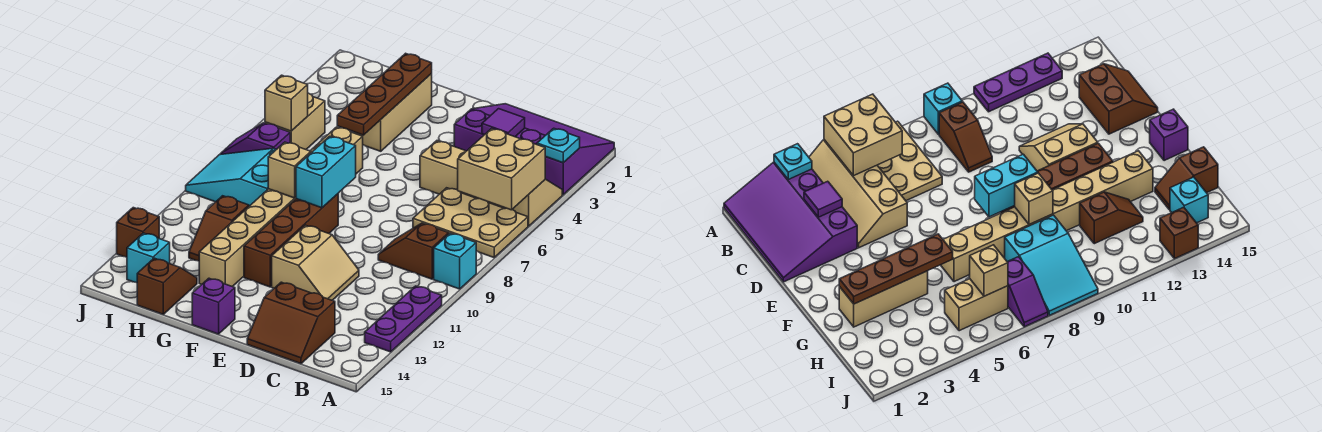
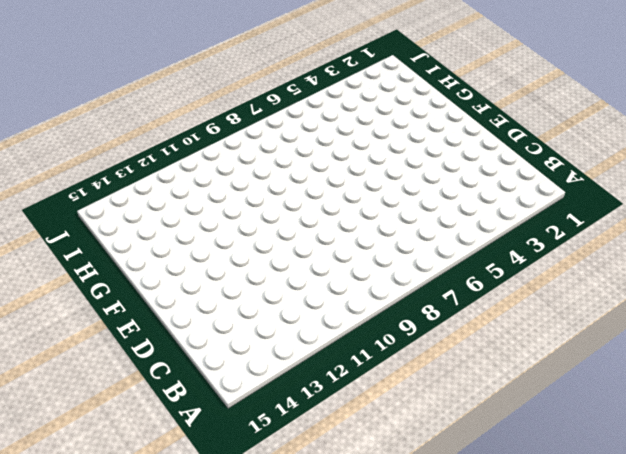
none -> purple 3x4 slope [454,104,614,195]
none -> tan 2x4 slope [420,141,562,226]
none -> tan 2x3 plate [413,188,528,257]

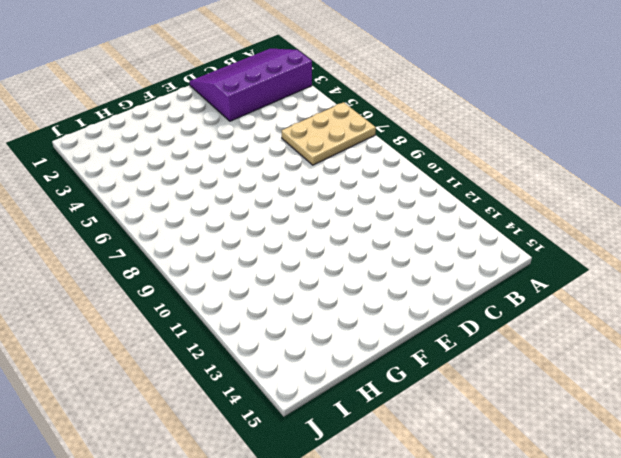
none -> tan 2x4 slope [420,141,562,226]
none -> cyan 1x1 brick [434,233,476,289]
none -> purple 1x3 plate [365,286,442,352]

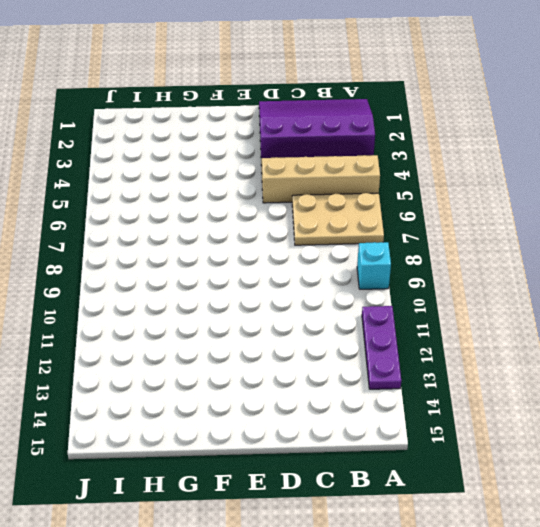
none -> brown 1x2 slope [378,223,449,279]
none -> brown 2x2 slope [247,282,335,364]
none -> tan 2x2 slope [272,225,359,300]

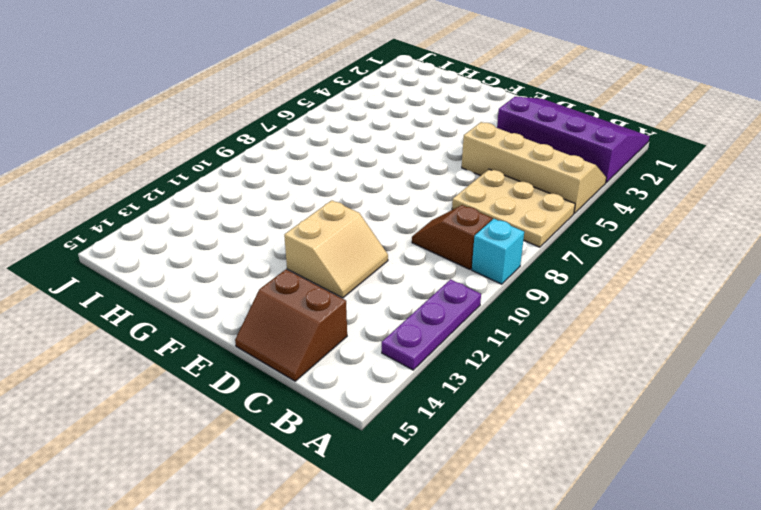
none -> brown 1x4 brick [244,194,338,287]
none -> purple 1x1 brick [192,278,235,334]
none -> tan 1x3 brick [355,74,432,151]

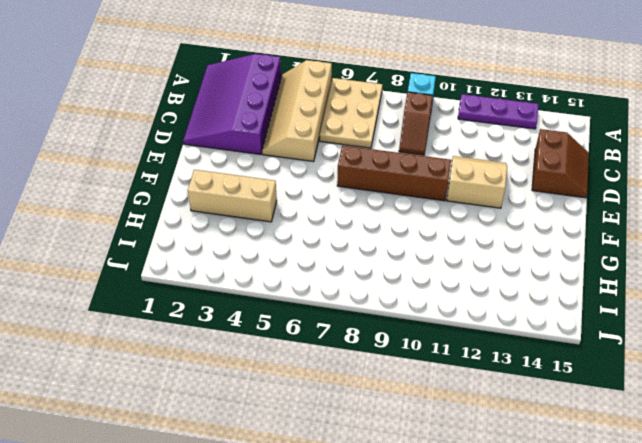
brown 1x4 brick [337,145,451,201] -> brown 1x4 brick moved to [244,194,338,287]
none -> purple 1x1 brick [192,278,235,334]
none -> tan 1x8 brick [199,127,363,287]
none -> cyan 2x3 slope [186,148,276,206]

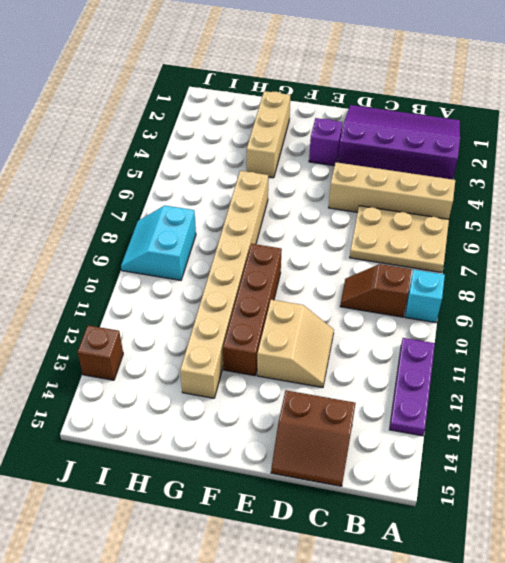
purple 1x1 brick [309,118,343,166] -> purple 1x1 brick moved to [192,278,235,334]
cyan 2x2 slope [121,206,196,280] -> cyan 2x3 slope [186,148,276,206]
none -> brown 1x2 slope [189,196,249,261]
none -> brown 1x2 slope [137,258,197,314]
none -> tan 1x2 brick [265,93,325,149]

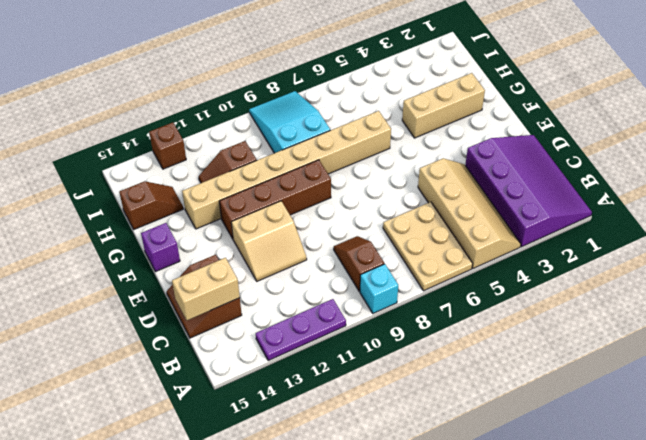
tan 1x2 brick [172,258,240,320] -> tan 1x2 brick moved to [265,93,325,149]
none -> purple 1x2 slope [221,123,290,154]
none -> cyan 1x1 brick [127,233,170,283]
none -> cyan 1x1 plate [537,128,580,163]

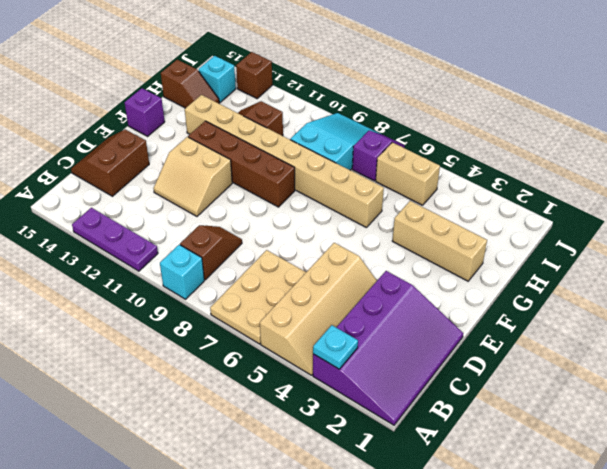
none -> tan 2x2 brick [458,129,545,210]
none -> purple 1x1 tile [482,109,525,137]
none -> cyan 1x2 brick [296,136,356,208]

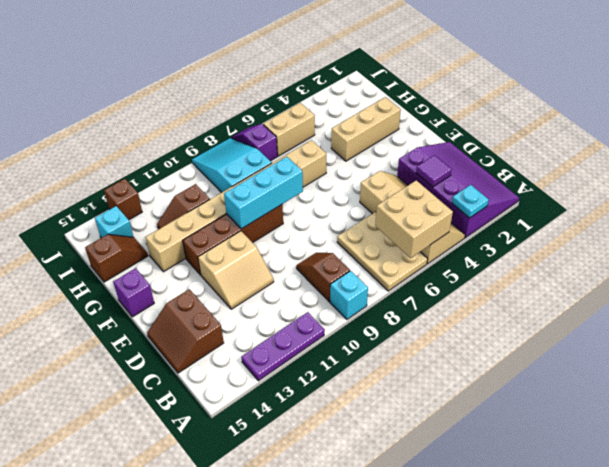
cyan 1x3 brick [224,157,303,229] -> cyan 1x2 brick [296,136,356,208]
none -> brown 1x4 plate [337,53,432,135]
none -> tan 1x1 brick [268,142,311,198]
none -> tan 1x1 brick [265,75,308,131]

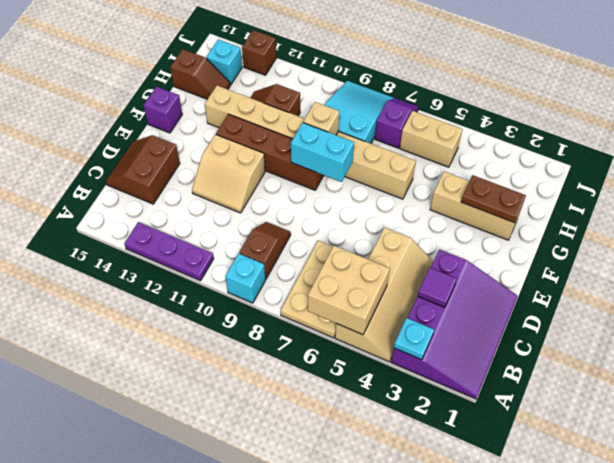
brown 1x2 plate [461,175,526,223] -> brown 1x4 plate [337,53,432,135]
none -> tan 1x1 brick [265,75,308,131]

